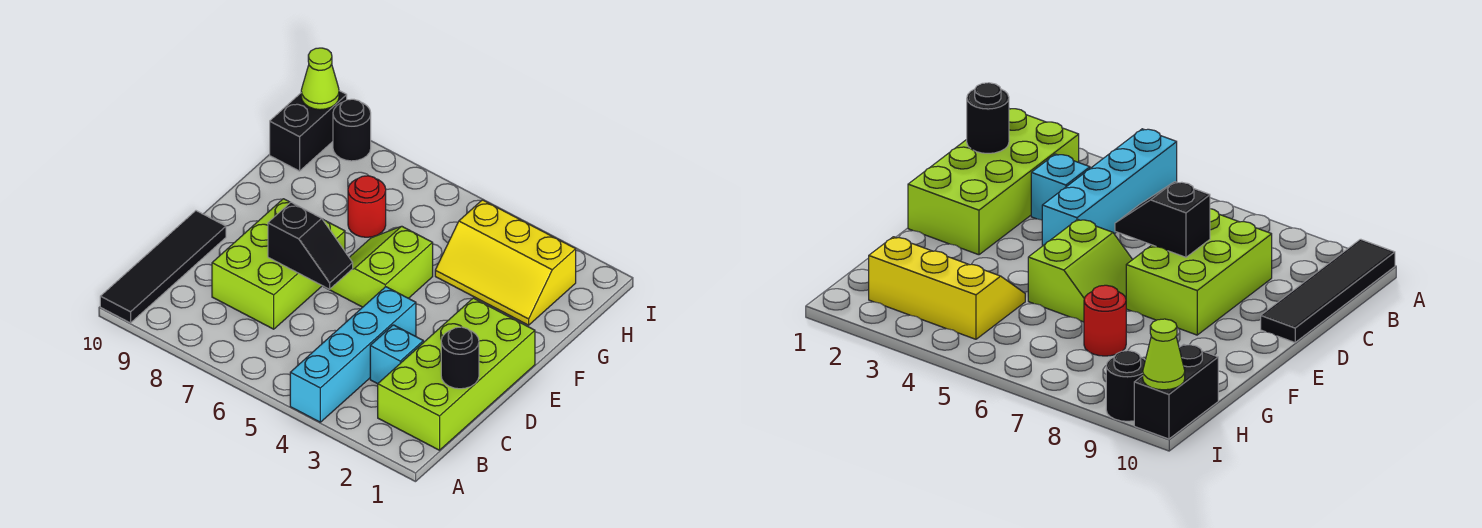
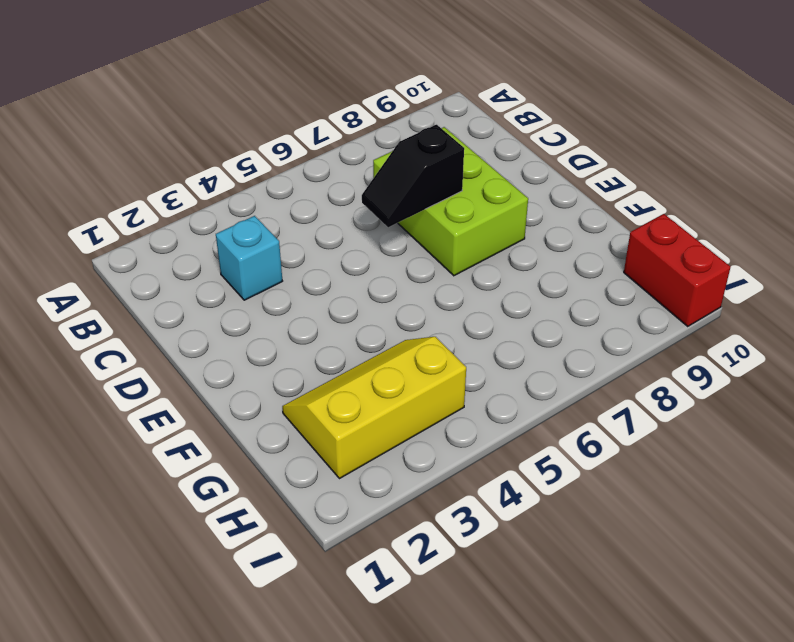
red 1x2 brick [624,214,731,326] -> black 1x2 brick [270,91,347,171]
none -> cyan 1x4 brick [290,287,416,422]
none -> black 1x4 tile [100,211,226,323]
none -> lime 2x4 brick [378,298,535,450]

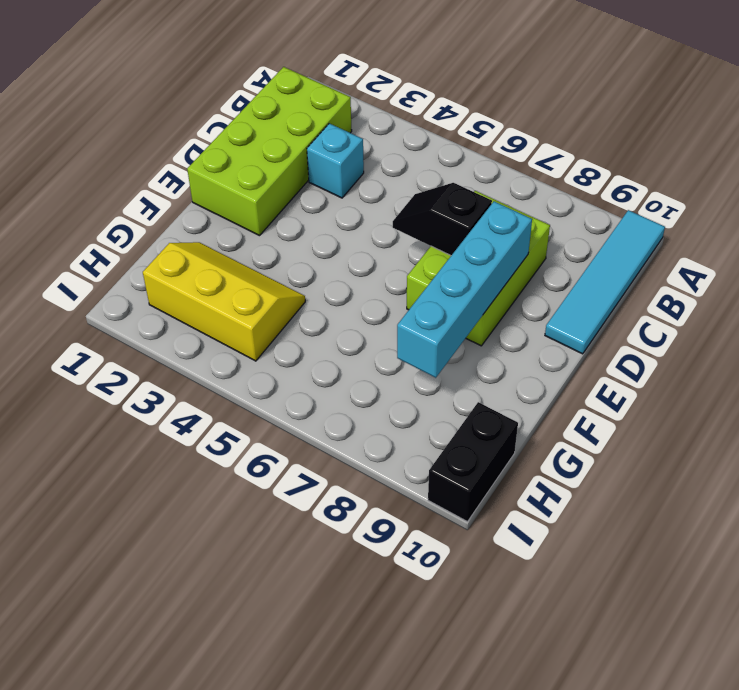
cyan 1x4 tile [545,210,665,354] -> black 1x4 tile [100,211,226,323]
cyan 1x4 brick [397,201,532,378] -> cyan 1x4 brick moved to [290,287,416,422]
none -> lime 2x2 slope [327,226,433,307]
none -> red 1x1 round brick [348,176,386,237]
none -> black 1x1 round brick [333,99,371,161]

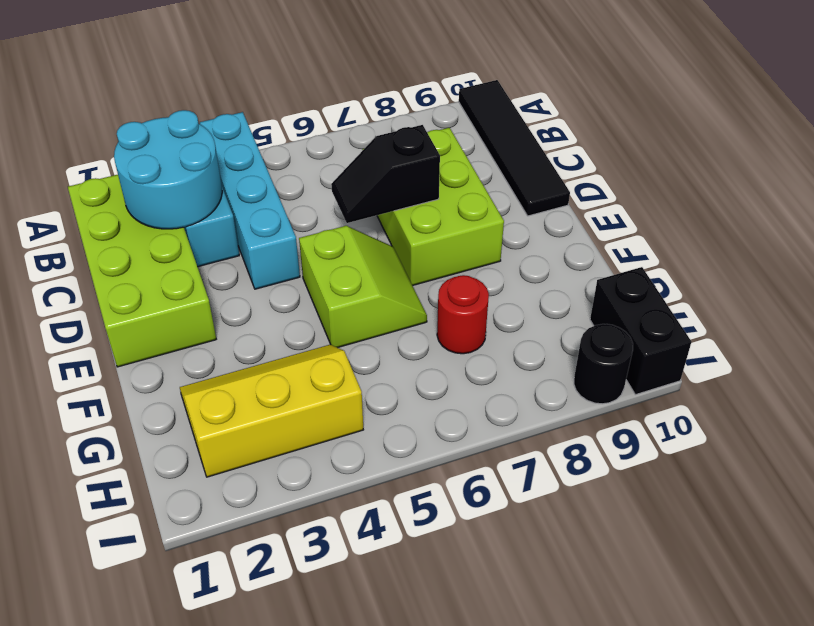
cyan 2x2 round brick [114,110,222,229] -> none
none -> black 1x1 round brick [441,327,479,389]
none -> lime 1x1 cone [301,48,339,110]

